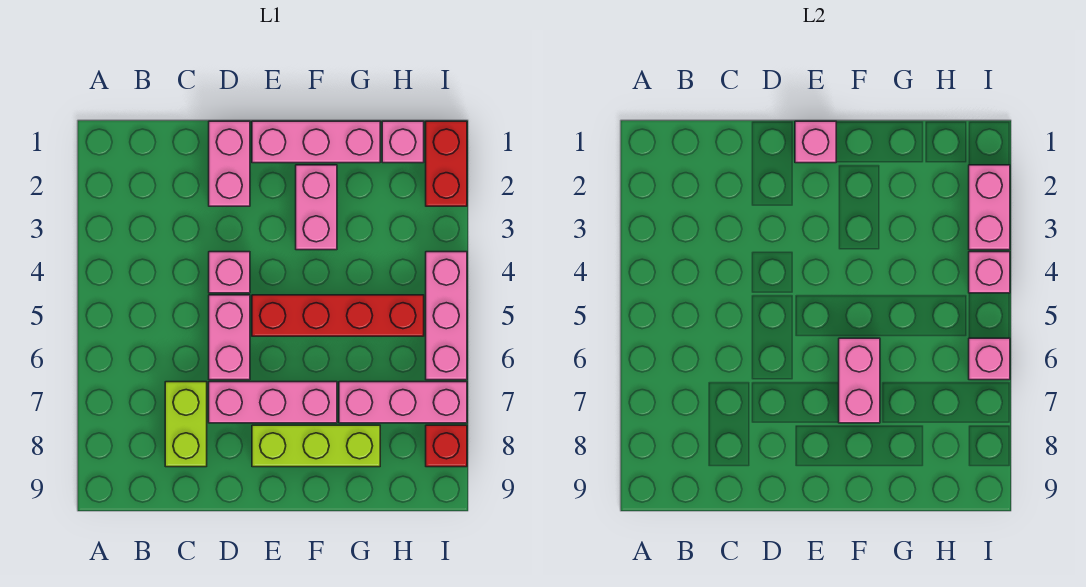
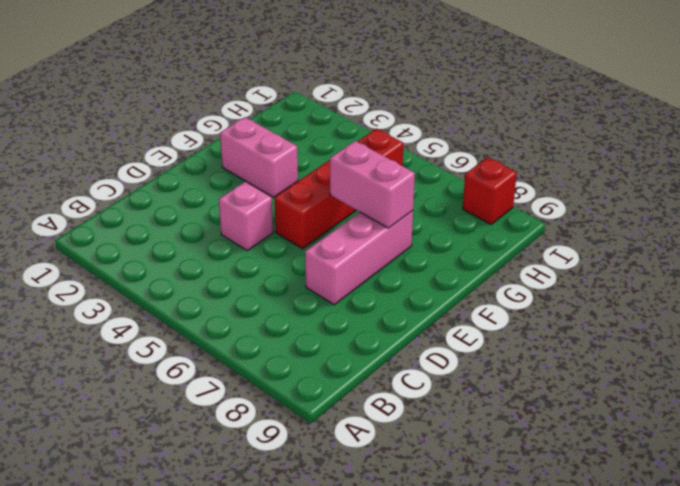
none -> lime 1x2 brick [165,382,207,467]
none -> pink 1x2 brick [209,121,250,206]
none -> pink 1x2 brick [209,295,250,380]

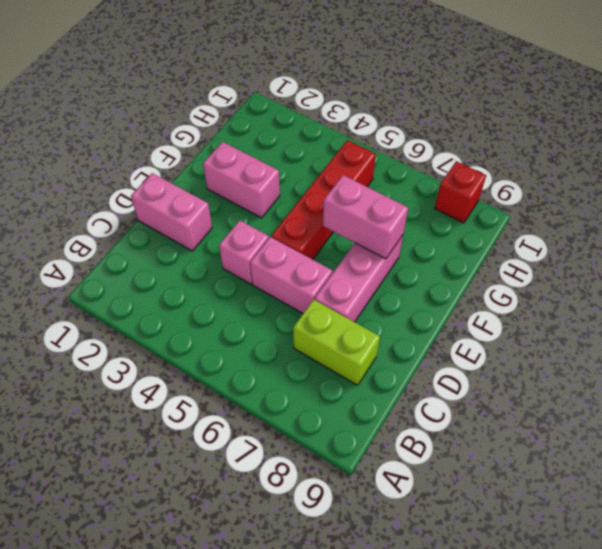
none -> pink 1x3 brick [252,121,380,163]
none -> lime 1x3 brick [252,425,380,467]
none -> pink 1x3 brick [339,382,467,423]

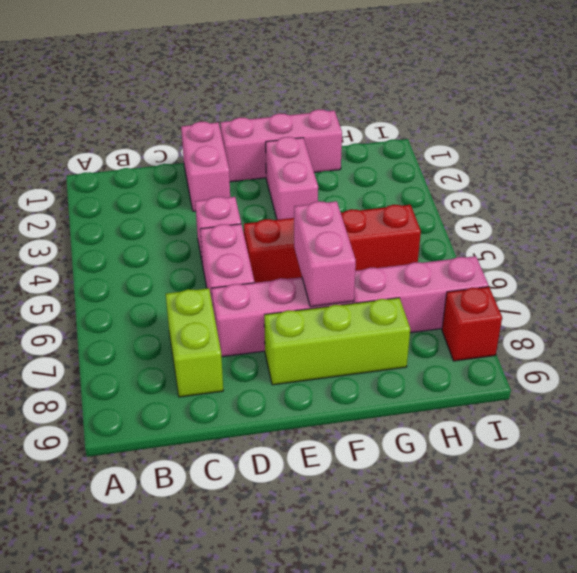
none -> pink 1x1 brick [382,121,424,163]
none -> red 1x2 brick [426,121,467,206]
none -> pink 1x3 brick [426,252,467,380]

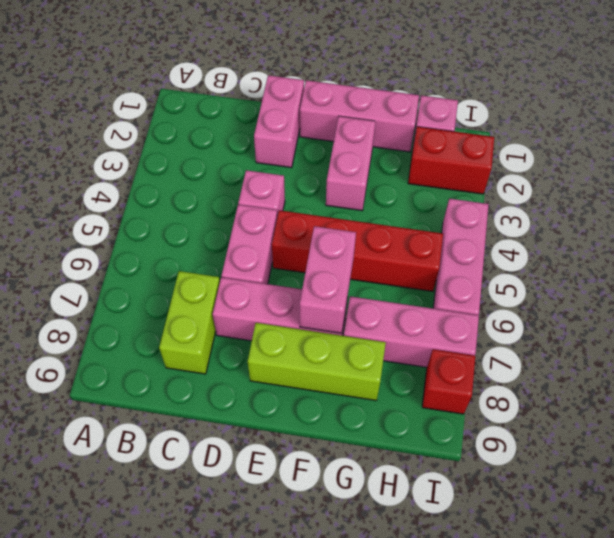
red 1x2 brick [408,127,494,194] -> red 1x2 brick turned to [426,121,467,206]
none -> pink 1x1 brick [795,121,836,163]
none -> pink 1x2 brick [969,165,1010,250]
none -> pink 1x1 brick [969,252,1010,293]

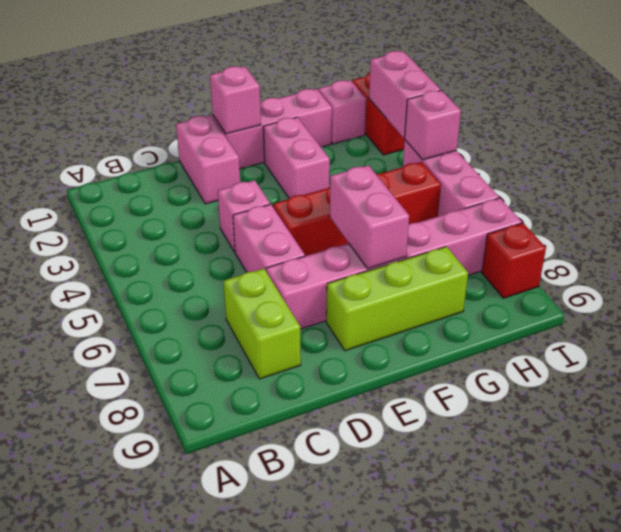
none -> pink 1x1 brick [969,338,1010,380]

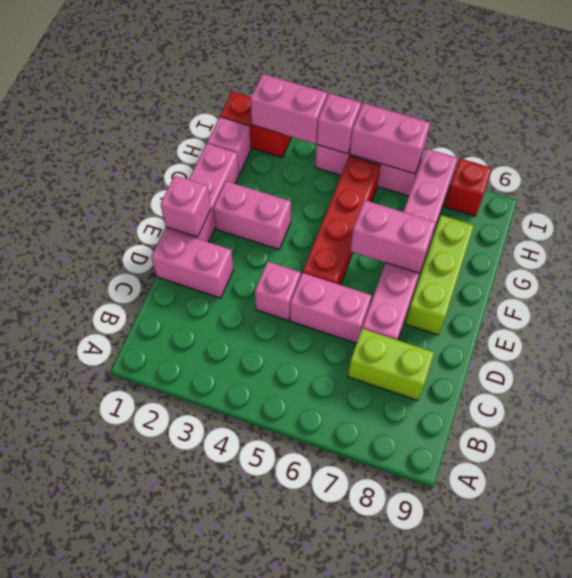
pink 1x2 brick [350,103,430,174] -> pink 1x1 brick [969,338,1010,380]

